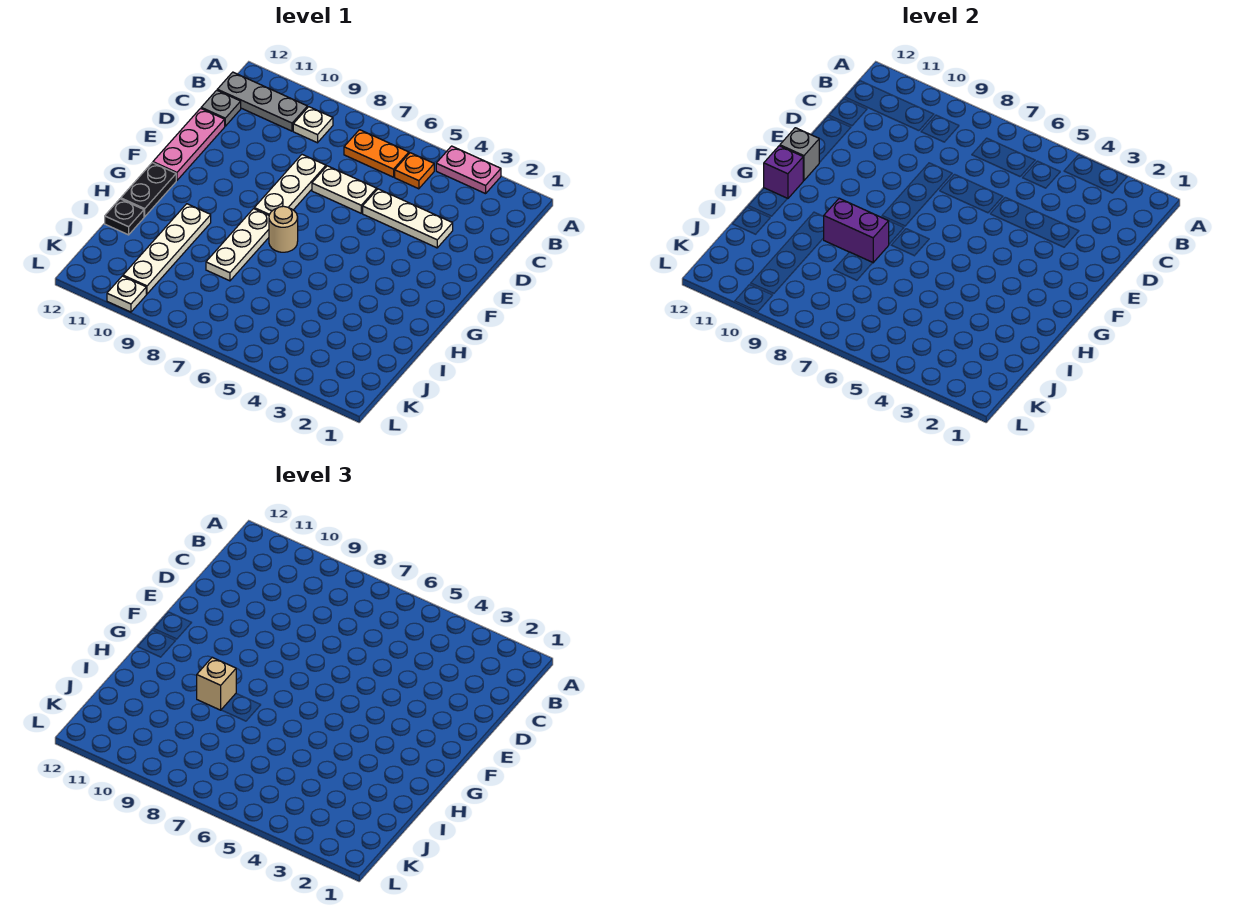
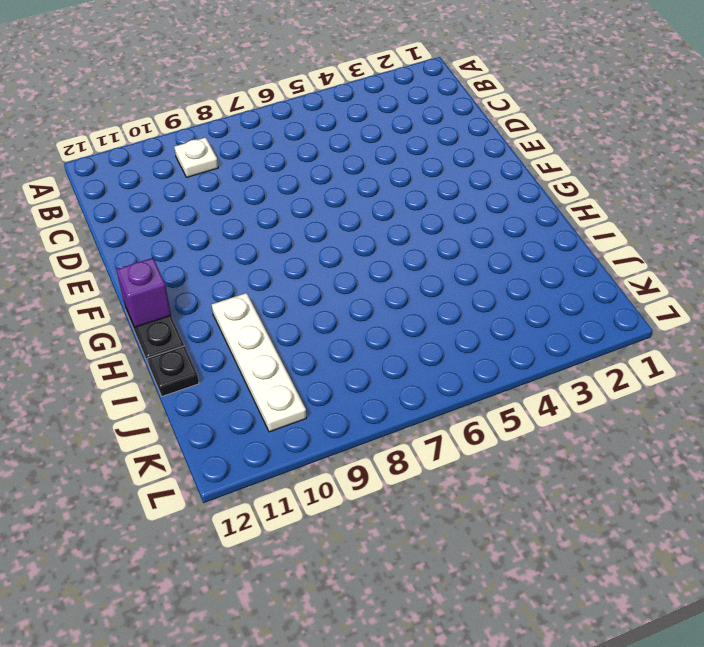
none -> pink 1x2 plate [436,146,501,194]
none -> orange 1x1 plate [395,153,434,189]
none -> orange 1x2 plate [344,130,409,177]

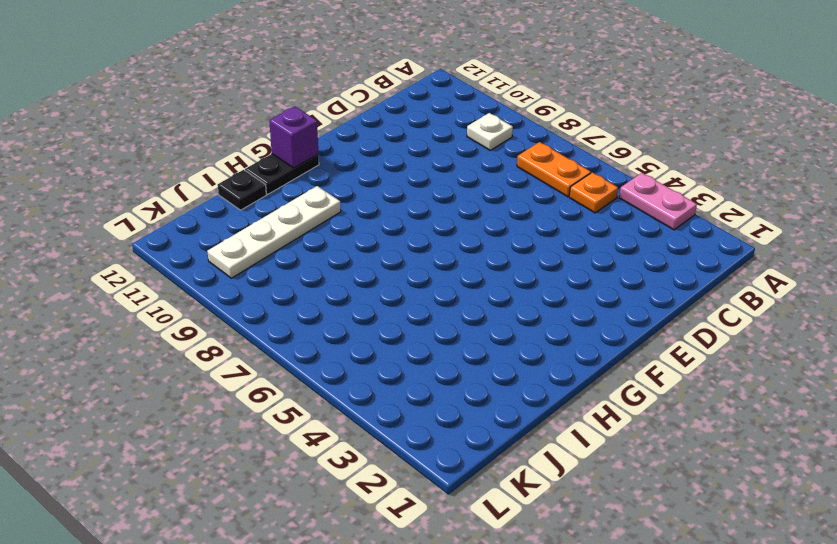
none -> grey 1x3 plate [217,72,307,131]
none -> grey 1x1 plate [201,90,241,126]
none -> white 1x3 plate [363,189,453,248]

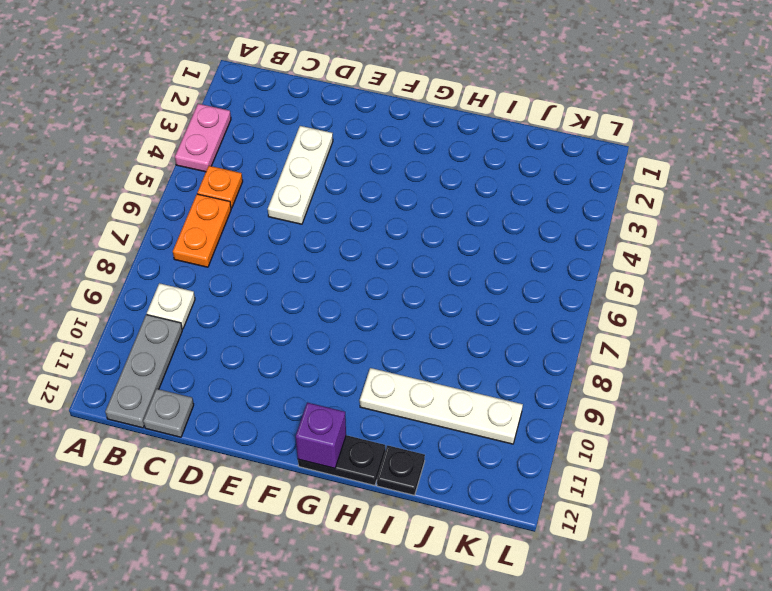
none -> white 1x2 plate [312,166,377,213]
none -> white 1x3 plate [254,155,326,215]
none -> pink 1x3 plate [153,108,225,180]

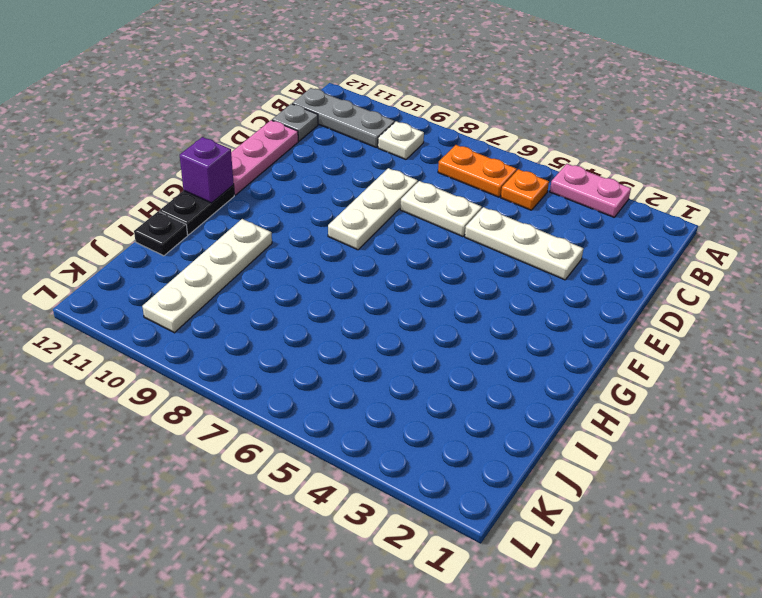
none -> tan 1x1 round brick [269,206,298,252]
none -> white 1x3 plate [206,209,269,281]
none -> white 1x1 plate [107,276,146,312]

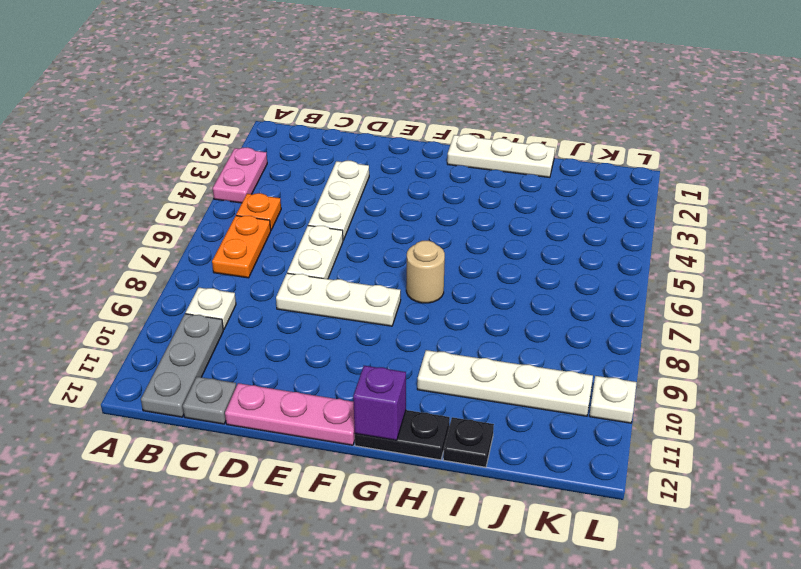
white 1x3 plate [447,134,555,177] -> white 1x3 plate moved to [206,209,269,281]
none -> grey 1x1 brick [780,128,819,180]
none -> purple 1x2 brick [823,198,889,263]
none -> tan 1x1 brick [197,657,236,710]

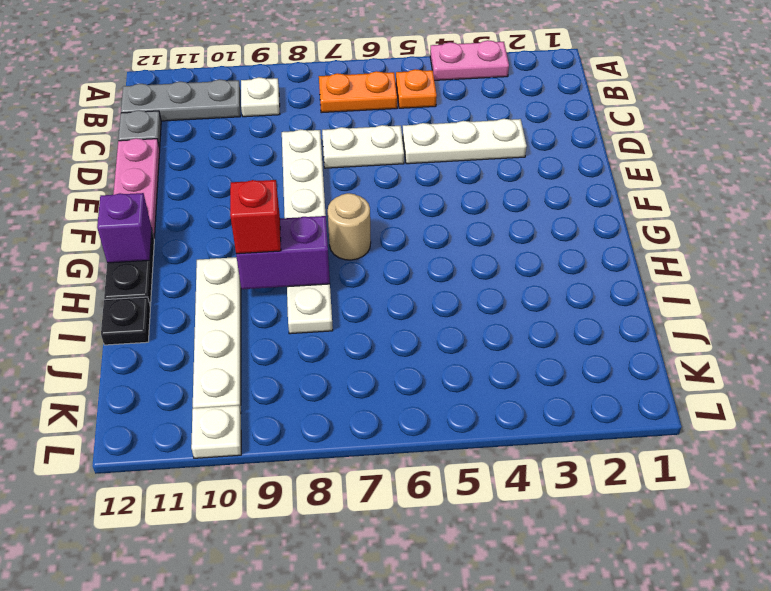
red 1x1 brick [230,180,281,254] -> tan 1x1 brick [197,657,236,710]
none -> grey 1x1 brick [780,128,819,180]

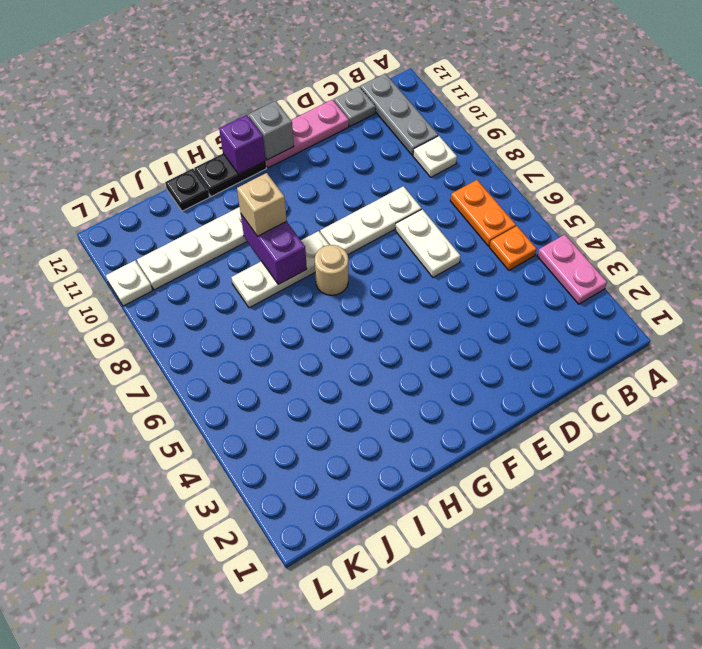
none -> white 1x3 plate [363,189,453,248]

